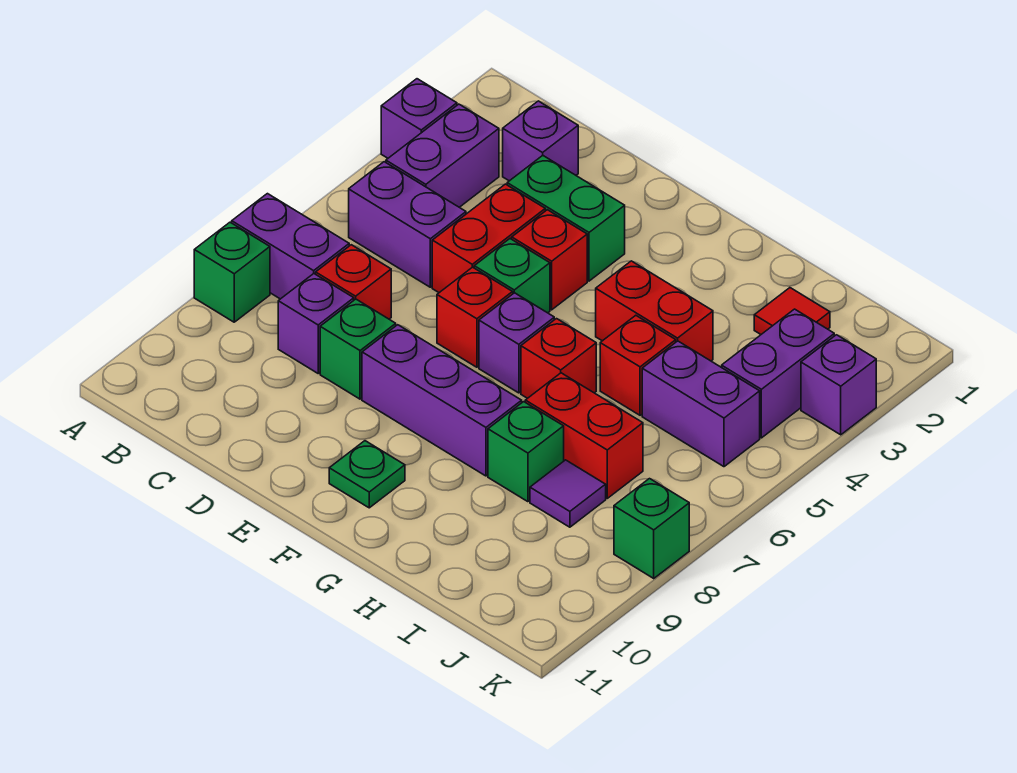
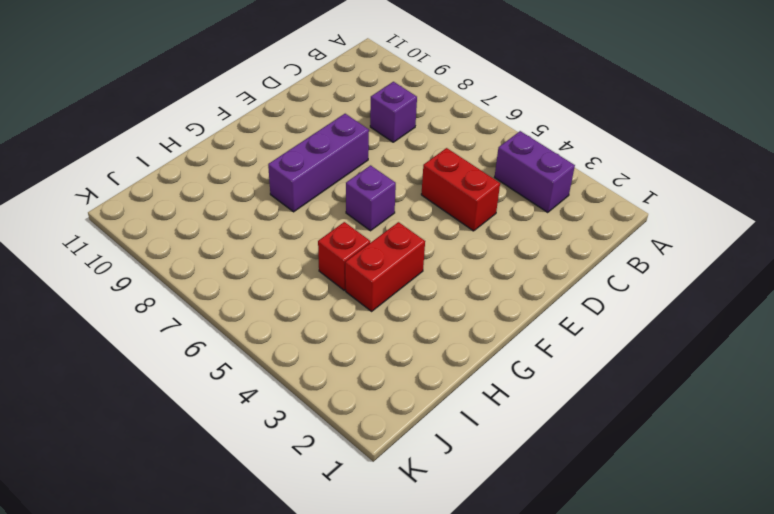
none -> purple 1x1 brick [381,79,457,158]
none -> purple 1x2 brick [232,194,349,299]
none -> green 1x1 brick [194,222,270,322]

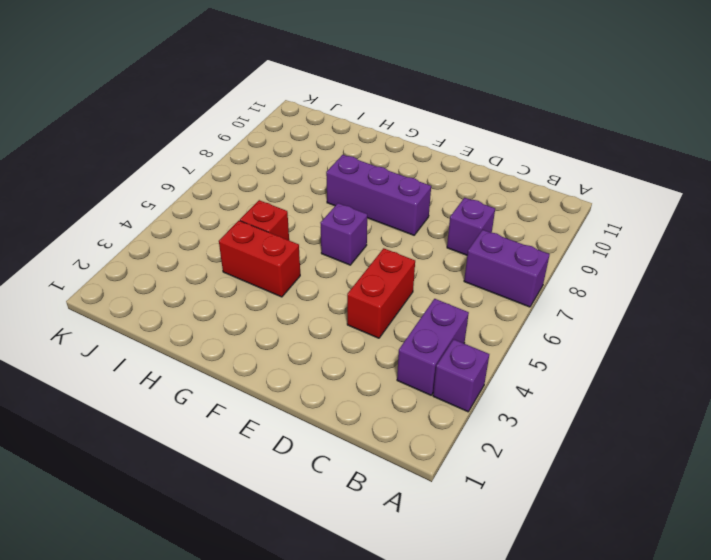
none -> green 1x1 brick [194,222,270,322]
none -> purple 1x2 brick [349,162,466,287]
none -> purple 1x1 brick [503,101,578,181]

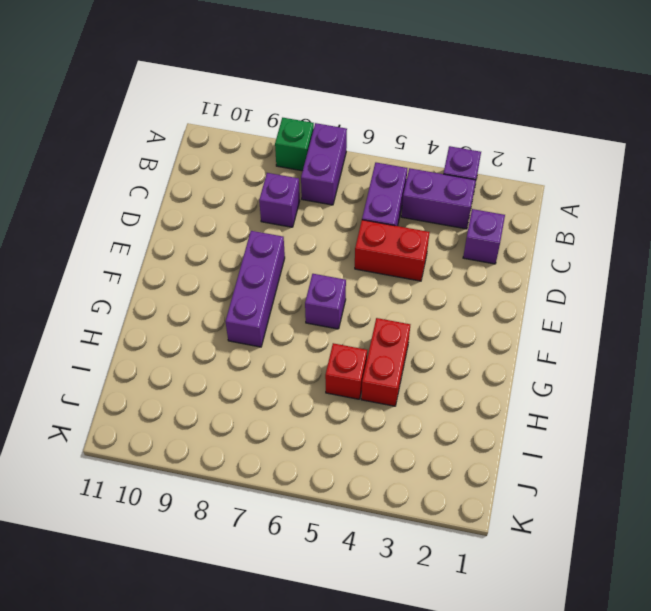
none -> red 1x1 brick [316,245,391,319]
none -> green 1x2 brick [507,156,625,281]
none -> green 1x1 brick [320,299,396,399]

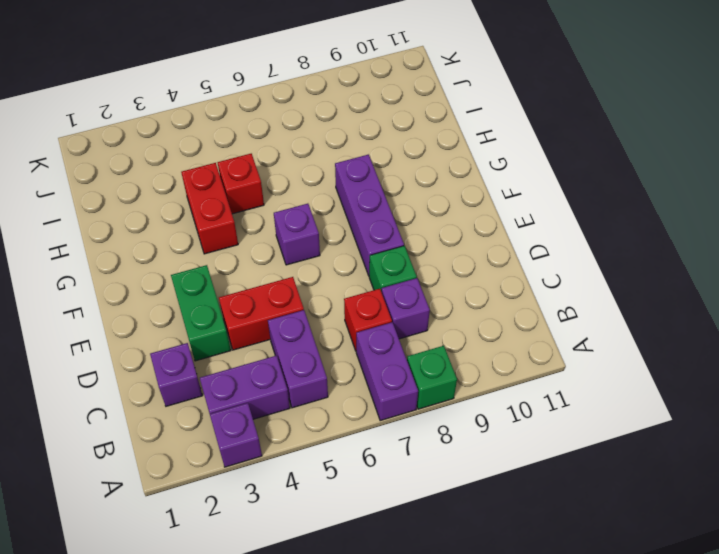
none -> red 1x1 brick [512,210,587,310]
none -> green 1x1 brick [474,239,550,313]
none -> red 1x1 brick [437,267,513,367]

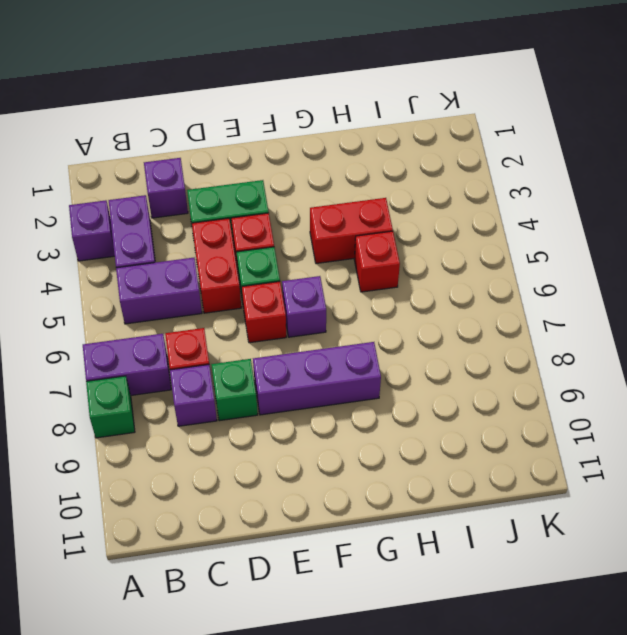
none -> green 1x1 plate [329,441,405,508]
none -> red 1x1 brick [521,319,596,398]
none -> red 1x2 brick [525,373,643,498]

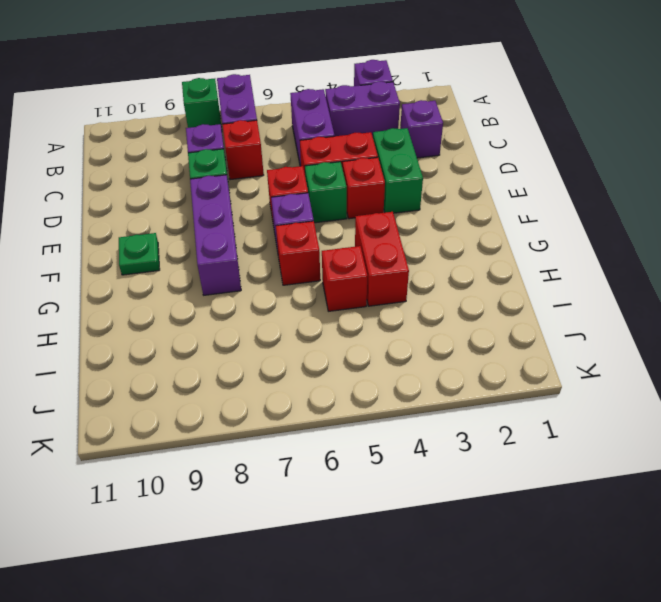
none -> red 1x2 brick [525,373,643,498]
none -> green 1x1 brick [488,402,564,502]
none -> red 1x1 tile [754,288,830,334]

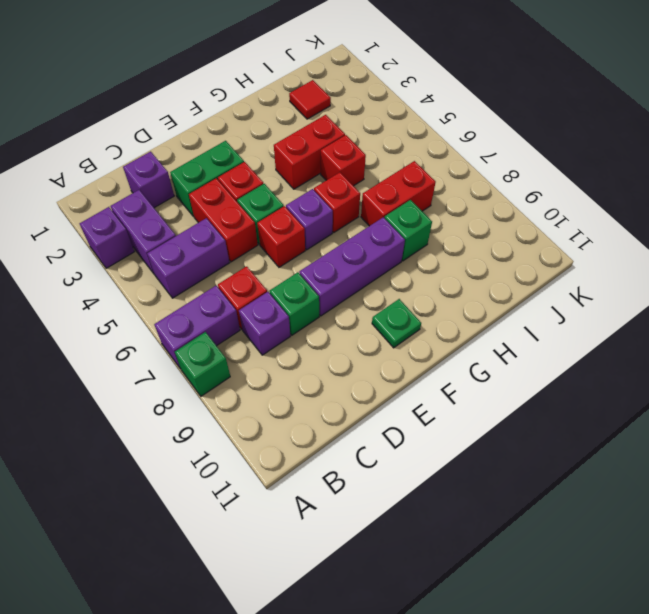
none -> purple 1x2 brick [642,341,760,467]
none -> purple 1x1 tile [530,460,606,527]
none -> purple 1x2 brick [722,309,834,438]

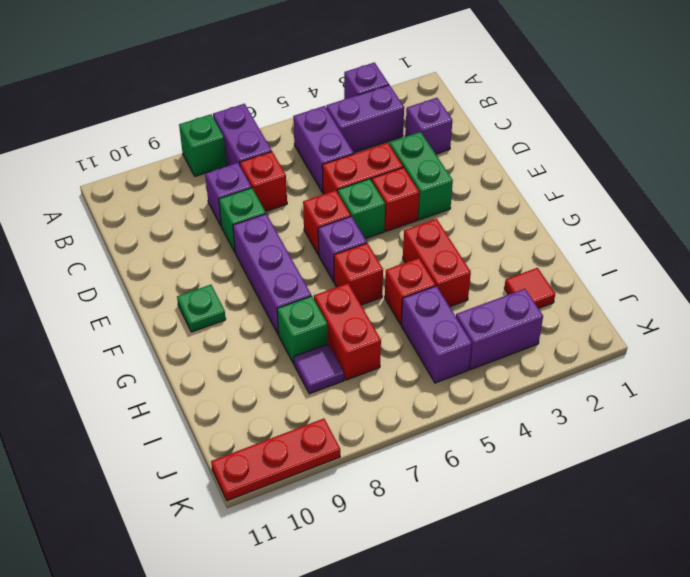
red 1x3 plate [211,419,340,501] -> none
none -> purple 1x1 brick [801,335,876,435]
none -> green 1x1 brick [614,479,689,578]

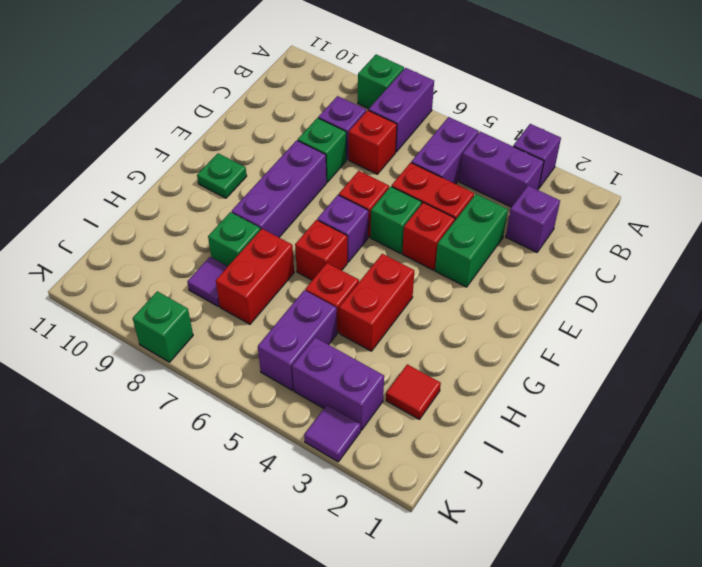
purple 1x1 tile [304,405,361,462] -> purple 1x1 brick [801,335,876,435]

